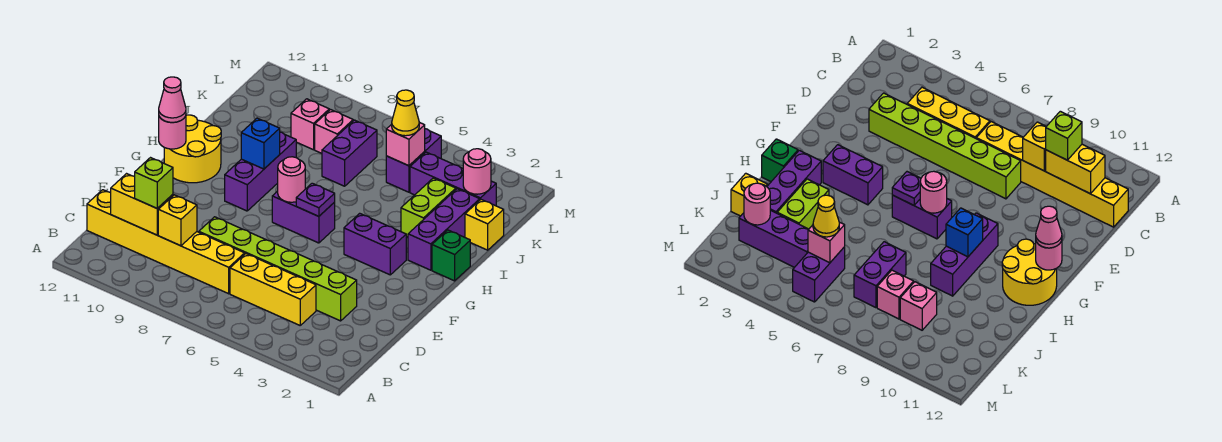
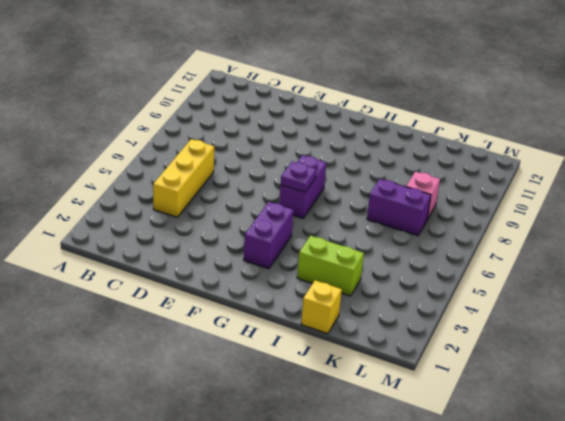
none -> yellow 1x6 brick [87,190,245,294]
none -> lime 1x6 brick [199,217,357,321]
none -> purple 1x3 brick [225,132,296,211]

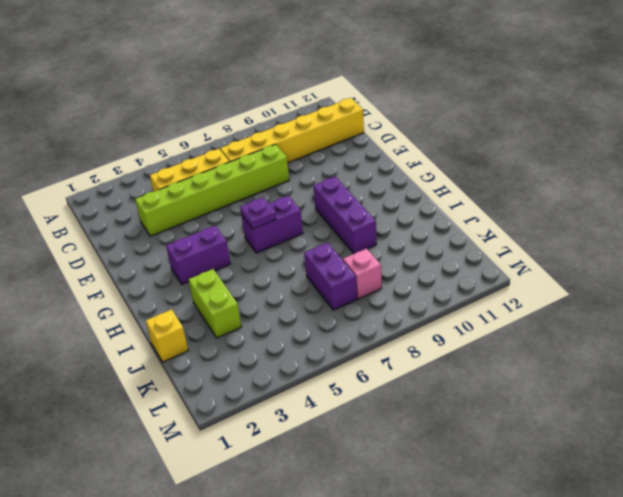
none -> yellow 2x2 round brick [164,115,221,183]
none -> green 1x1 brick [432,230,470,281]
none -> purple 1x3 brick [408,189,480,270]

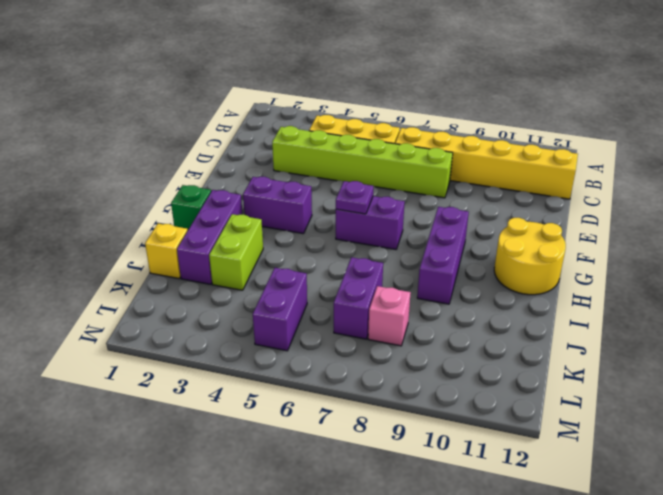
none -> purple 1x3 brick [410,152,496,206]
none -> pink 1x1 brick [291,99,329,150]
none -> yellow 1x1 brick [158,195,197,246]

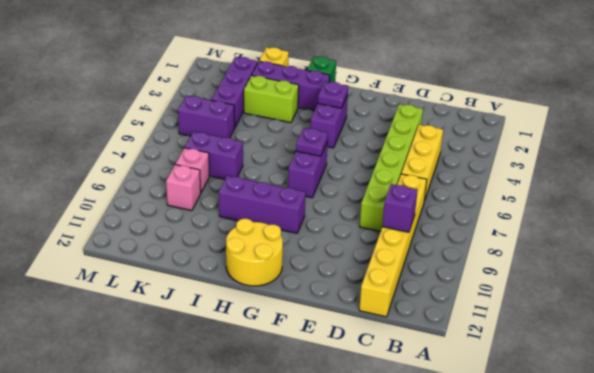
purple 1x1 brick [382,184,418,232] -> yellow 1x1 brick [158,195,197,246]
purple 1x1 plate [318,82,348,108] -> none
none -> yellow 1x2 brick [111,174,173,235]
none -> pink 1x1 round brick [278,157,305,202]
none -> pink 1x1 round brick [159,116,186,149]

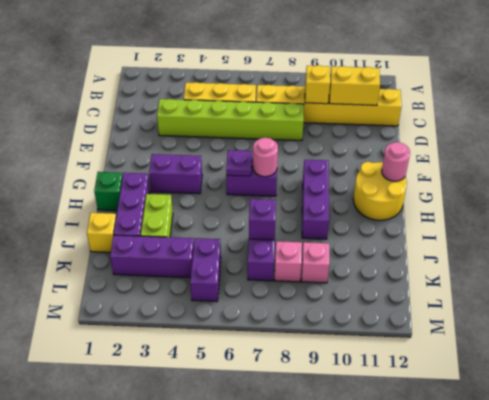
purple 1x1 brick [249,199,276,240] -> none
none -> blue 1x1 brick [241,118,280,169]
none -> pink 1x1 round brick [463,149,491,194]
none -> pink 1x1 brick [386,122,425,166]

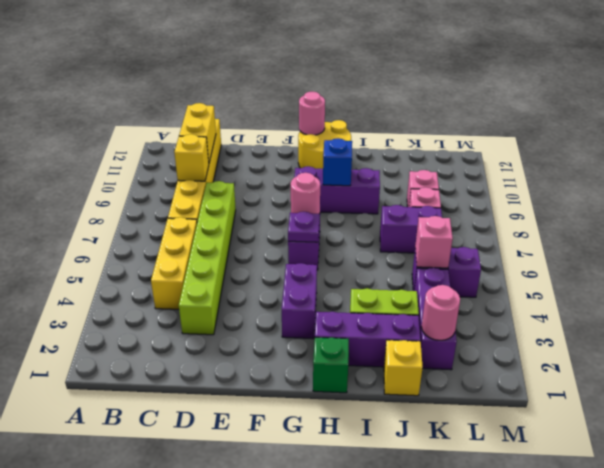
none -> lime 1x1 brick [135,158,173,208]
none -> pink 1x1 cone [159,77,186,122]
none -> yellow 1x1 cone [392,90,419,136]

